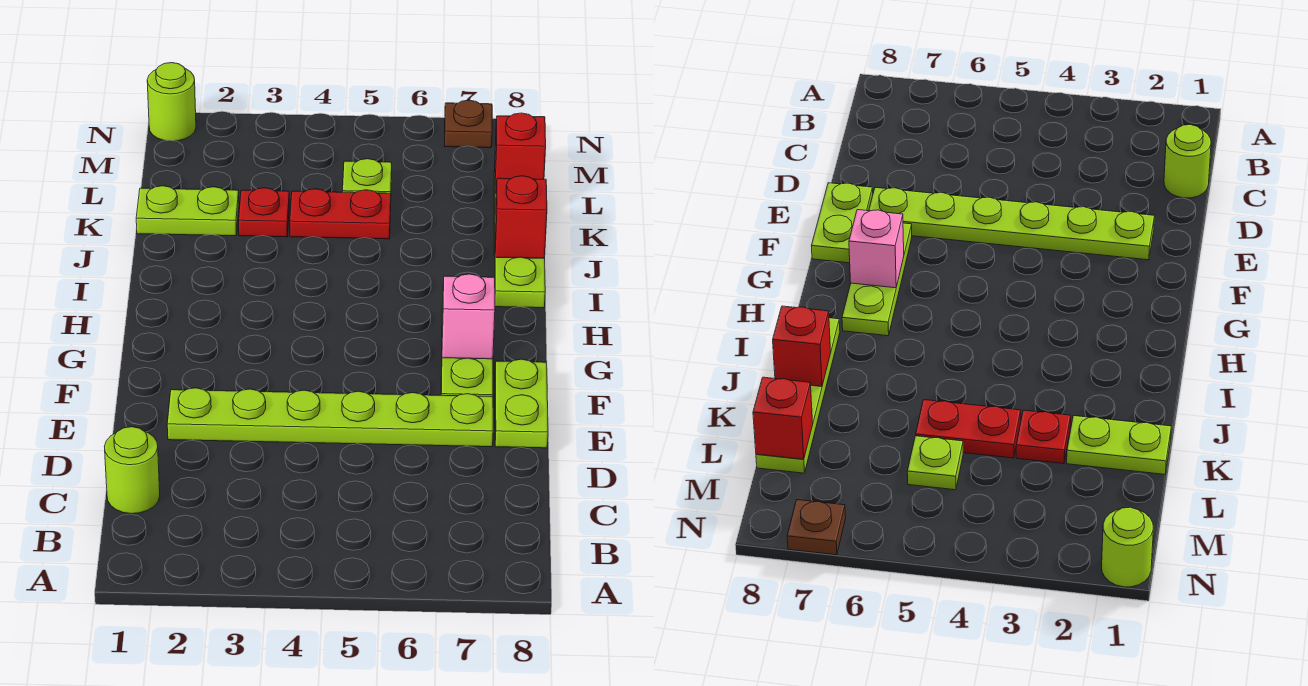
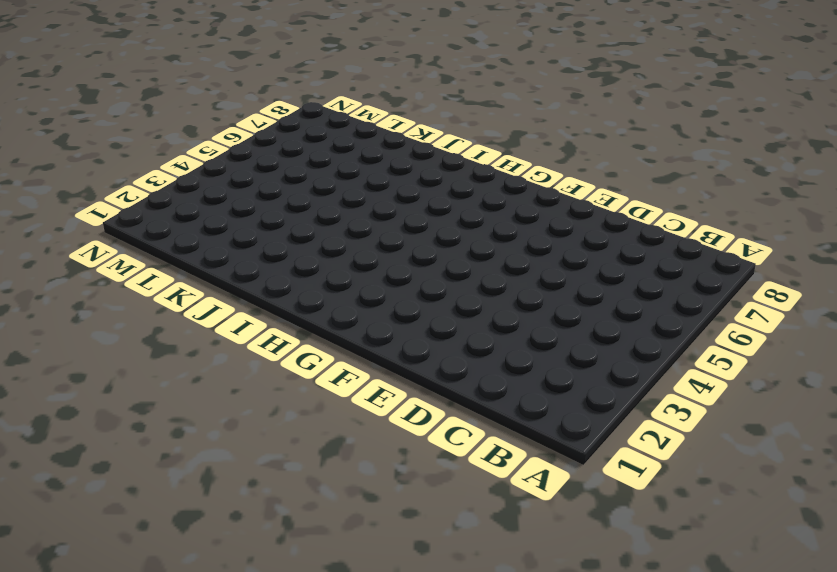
none -> lime 1x1 round brick [104,427,160,514]
none -> lime 1x6 plate [167,388,493,447]
none -> lime 1x2 plate [495,359,548,448]

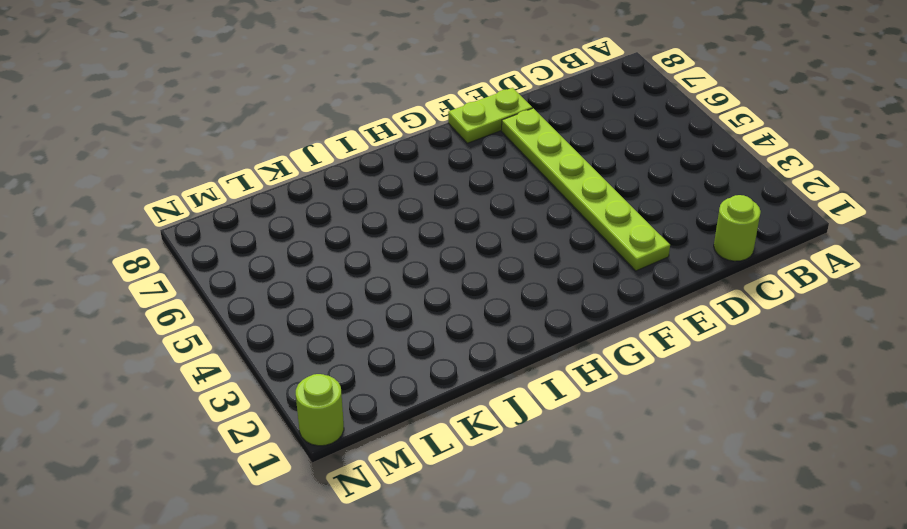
none -> lime 1x3 plate [441,304,493,397]
none -> lime 1x4 plate [494,172,545,308]
none -> lime 1x2 plate [136,186,239,236]

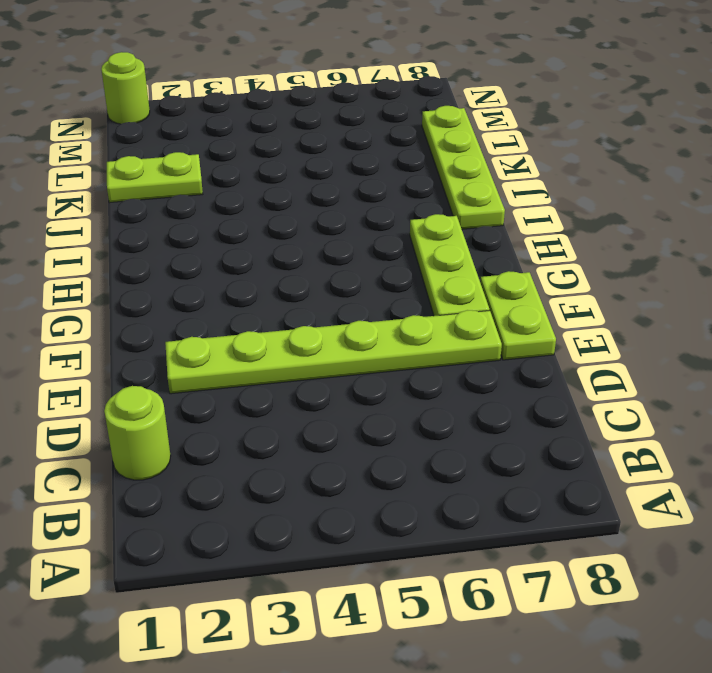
none -> red 1x1 plate [239,188,289,237]
none -> red 1x2 plate [290,189,391,239]
none -> lime 1x1 plate [343,159,392,194]

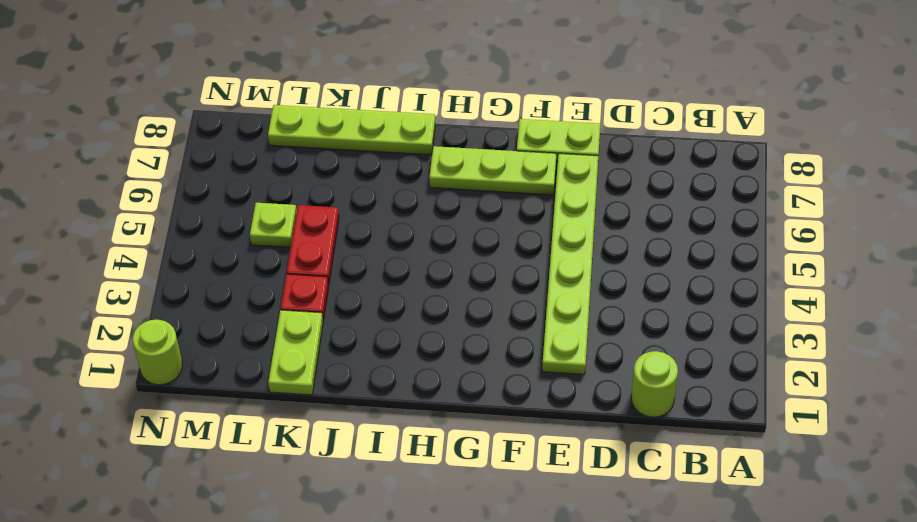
none -> brown 1x1 plate [444,100,492,148]
none -> pink 1x1 brick [442,274,495,359]
none -> red 1x1 brick [495,176,547,258]

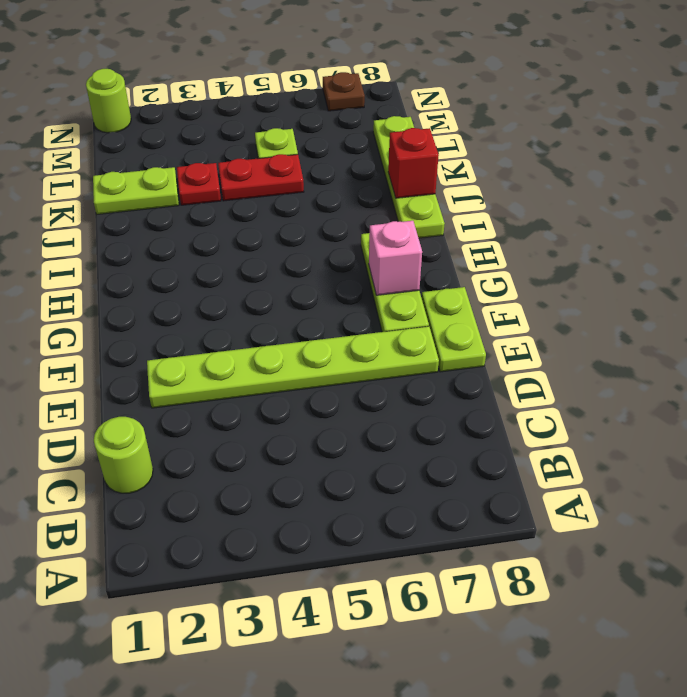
none -> red 1x1 brick [495,113,546,193]

